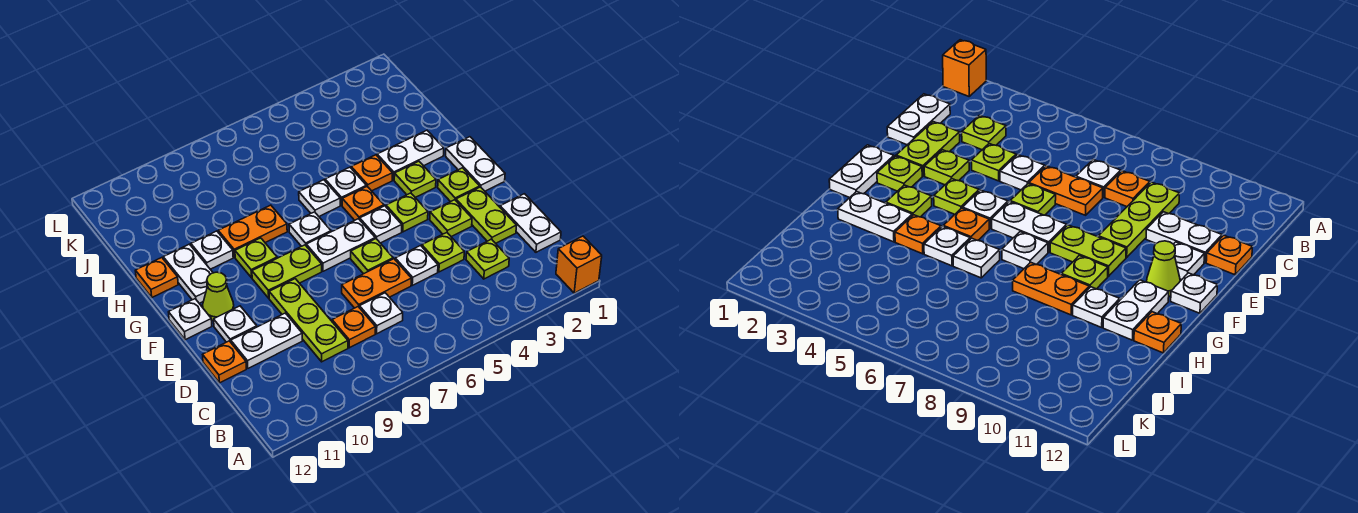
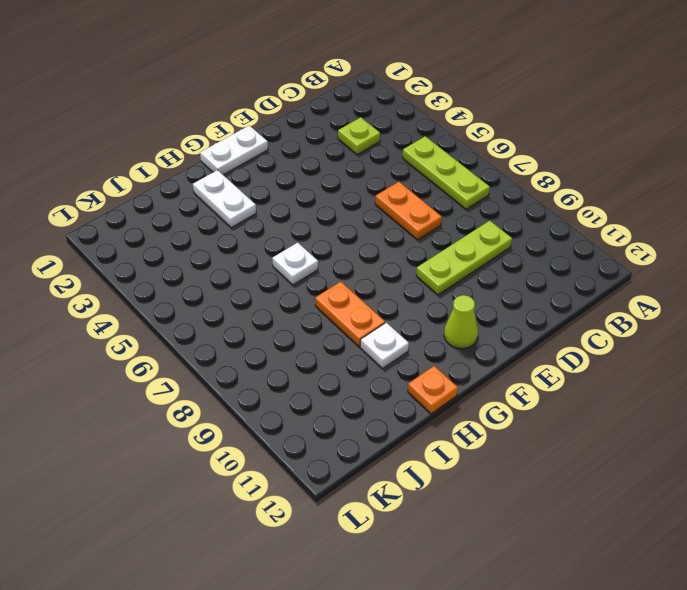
lime 1x3 plate [403,136,490,209] -> none
none -> orange 1x1 brick [556,236,602,293]
none -> white 1x2 plate [500,194,561,252]
none -> white 1x1 plate [359,293,403,334]
none -> orange 1x1 plate [332,307,376,348]

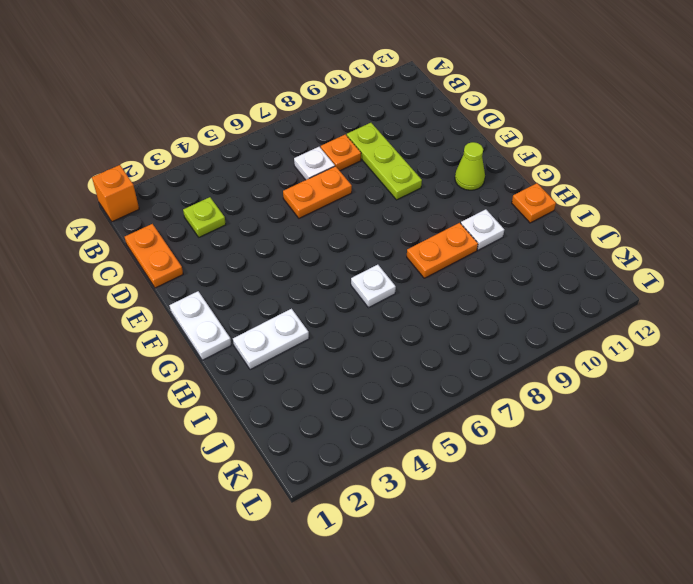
orange 1x2 plate [125,224,183,288] -> white 1x2 plate [500,194,561,252]
none -> lime 1x2 plate [456,187,517,243]
none -> lime 1x1 plate [422,233,464,272]
none -> white 1x1 plate [395,246,438,285]
none -> white 1x2 plate [231,313,302,368]

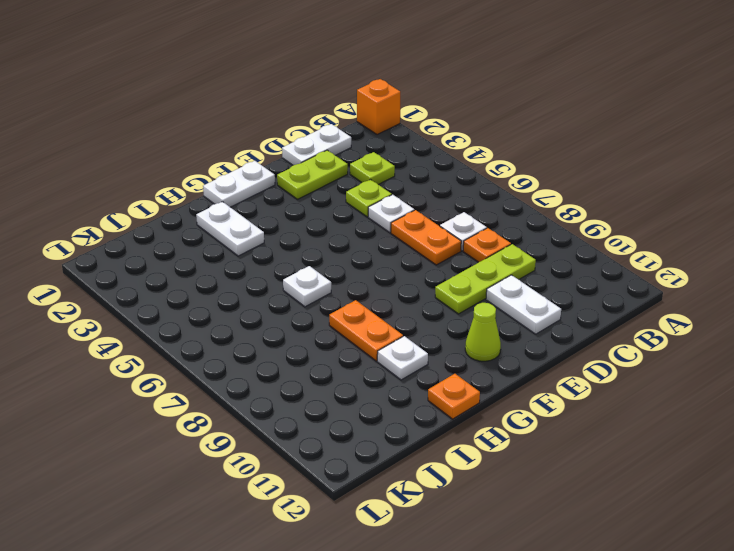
none -> orange 1x1 plate [203,341,246,383]
none -> lime 1x1 plate [430,200,472,237]
none -> lime 1x1 plate [351,239,393,274]
none -> white 1x1 plate [214,306,257,342]

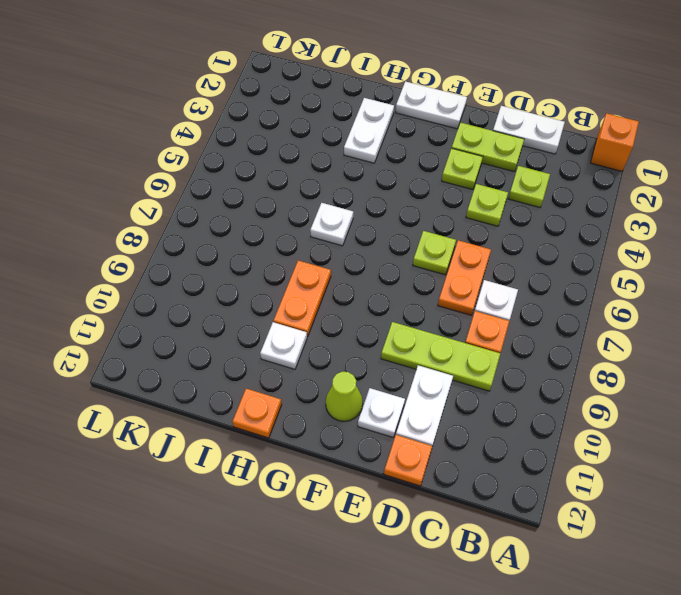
none -> white 1x1 plate [395,246,438,285]
none -> lime 1x1 plate [438,168,480,202]
none -> lime 1x1 plate [386,193,428,232]
none -> white 1x1 plate [360,206,402,243]

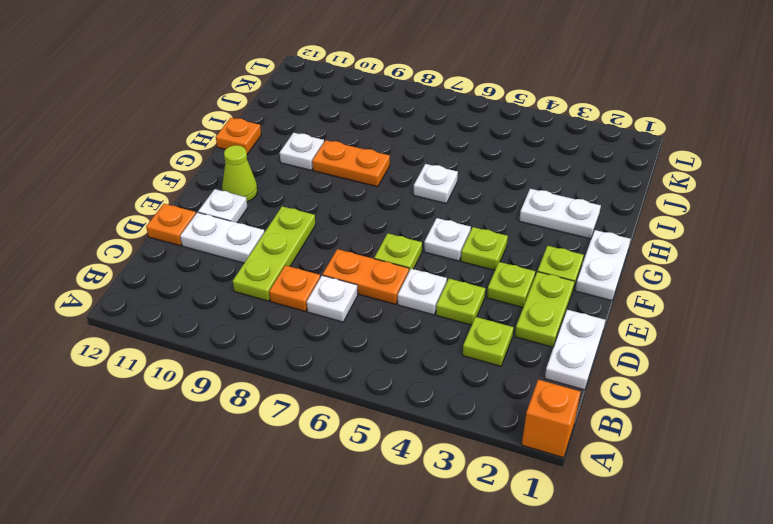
none -> white 1x2 plate [306,219,375,271]
none -> lime 1x2 plate [252,245,322,298]
none -> white 1x1 plate [169,299,212,340]
none -> lime 1x1 plate [394,161,436,197]

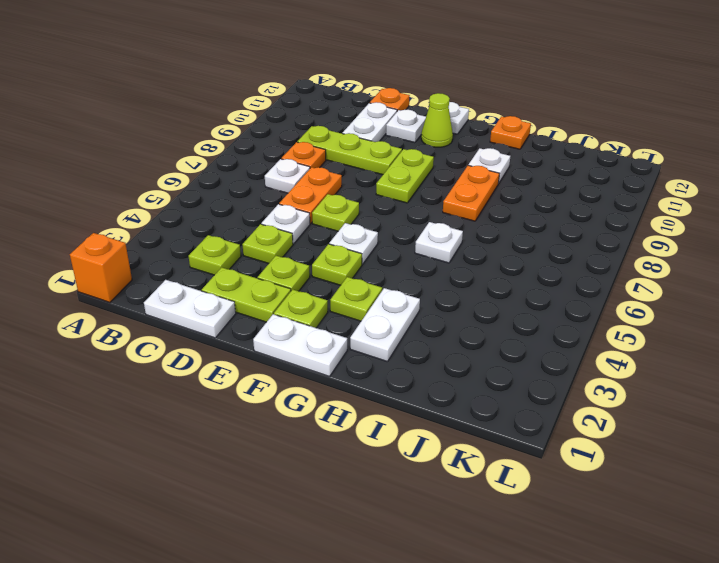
none -> white 1x2 plate [306,219,375,271]
none -> orange 1x1 plate [342,186,384,220]
none -> white 1x1 plate [289,212,331,246]
none -> lime 1x1 plate [235,238,277,278]

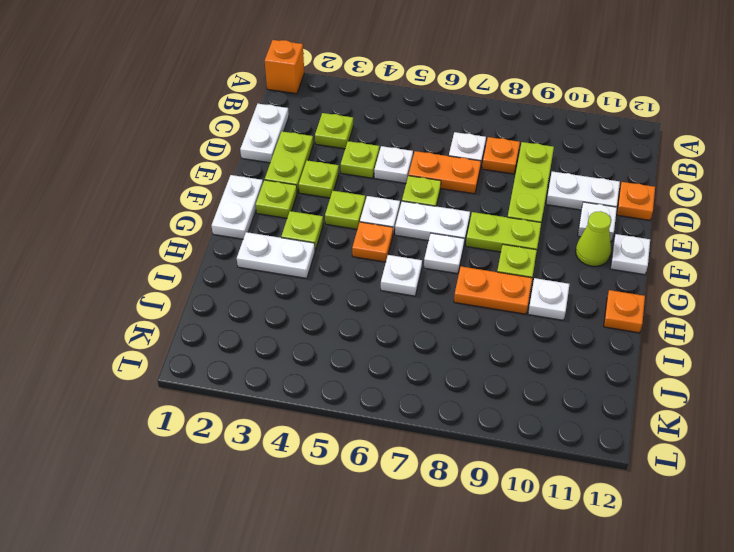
none -> white 1x2 plate [163,244,213,303]
none -> orange 1x1 plate [351,155,392,191]
none -> white 1x1 plate [325,167,366,205]

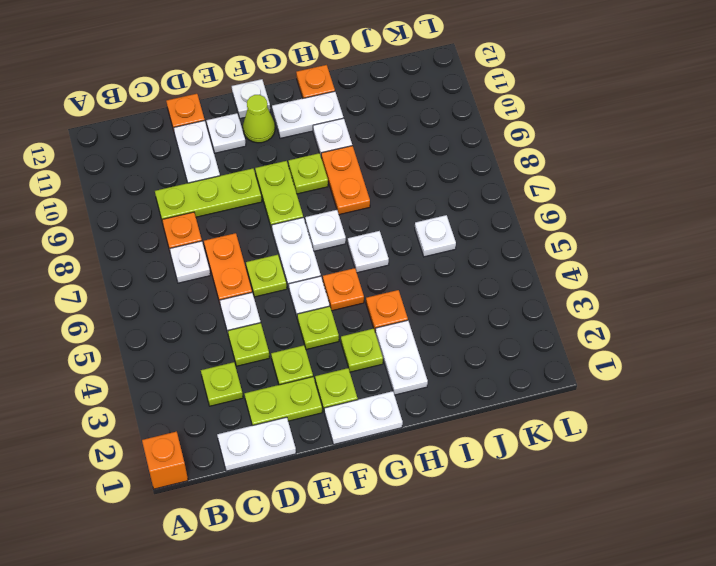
white 1x1 plate [415,215,456,257] -> white 1x1 plate moved to [325,167,366,205]

